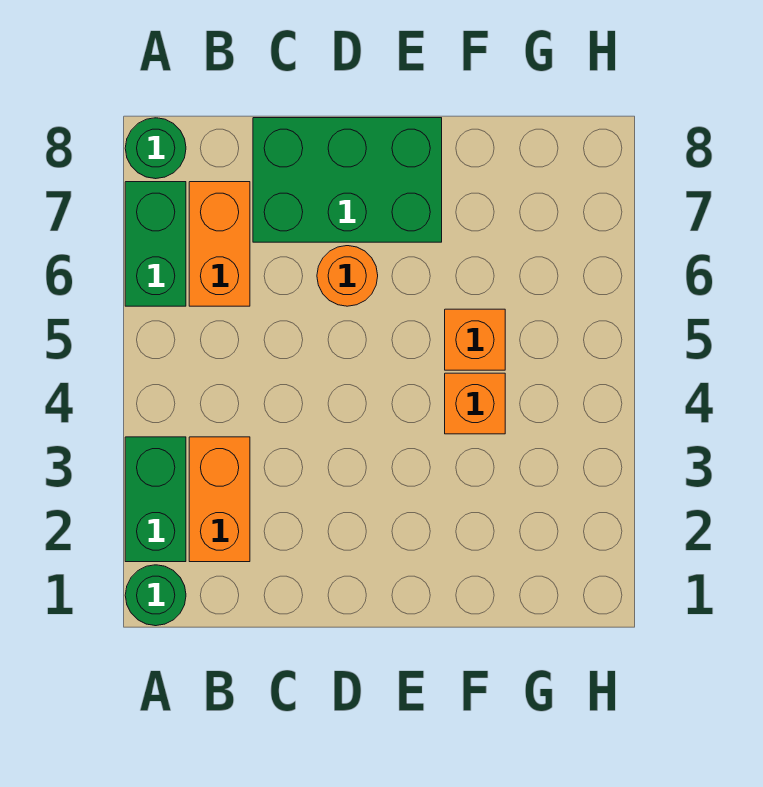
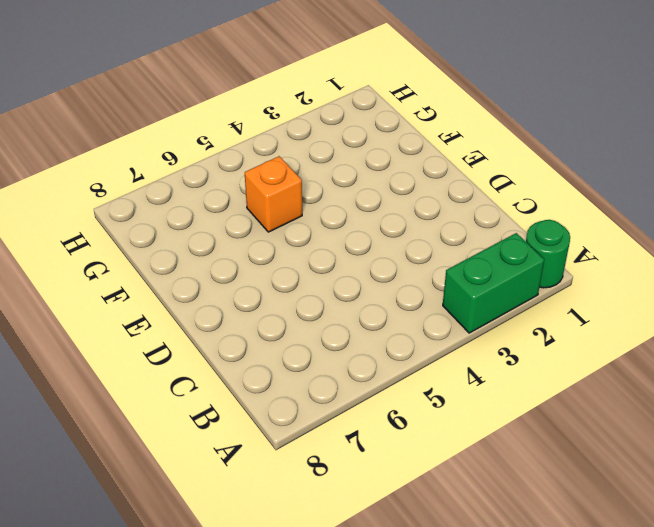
none -> green 1x2 brick [125,182,186,306]
none -> green 1x1 round brick [125,118,186,179]

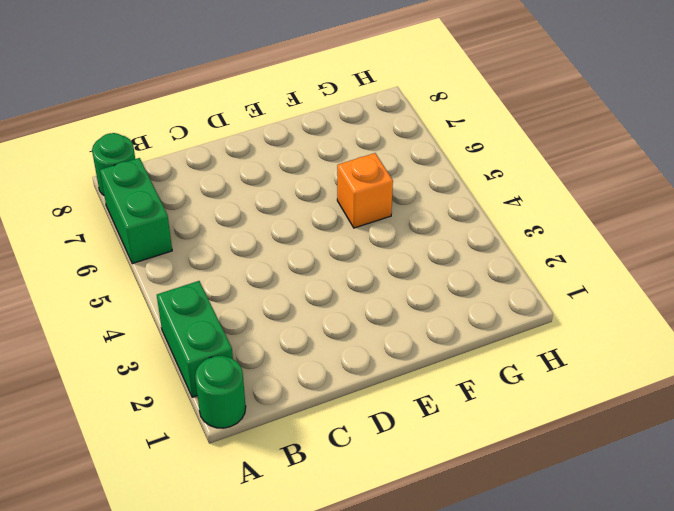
none -> orange 1x2 brick [189,437,250,562]
none -> orange 1x2 brick [189,182,250,306]

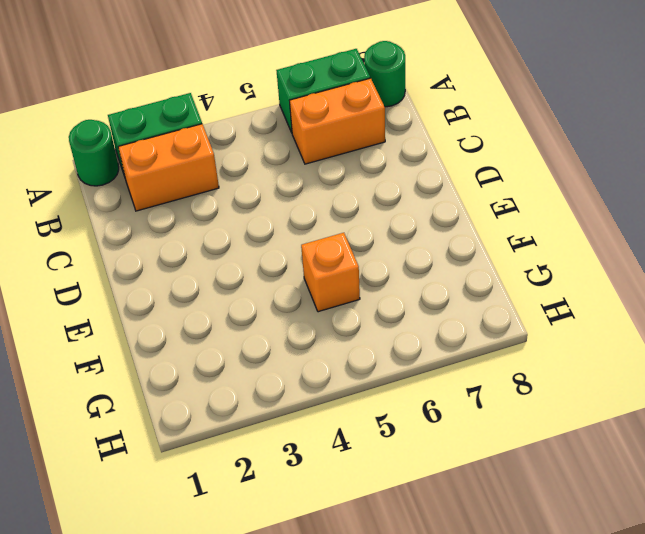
none -> green 2x3 brick [253,118,442,242]
none -> orange 1x1 round brick [317,246,378,306]

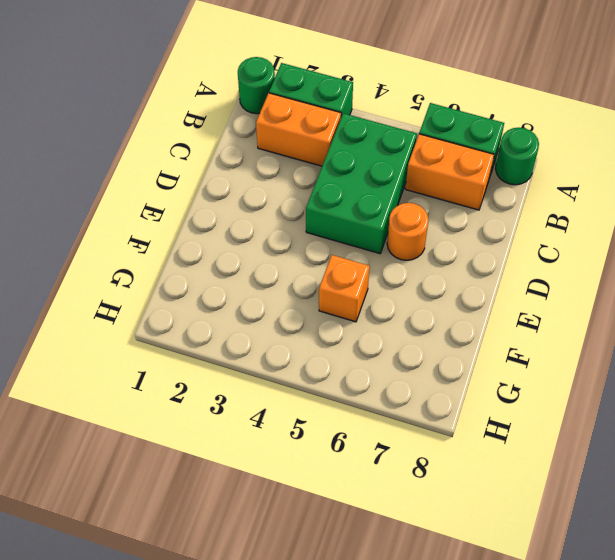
green 2x3 brick [306,113,417,254] -> green 2x3 brick moved to [253,118,442,242]
none -> orange 1x1 brick [445,373,505,434]

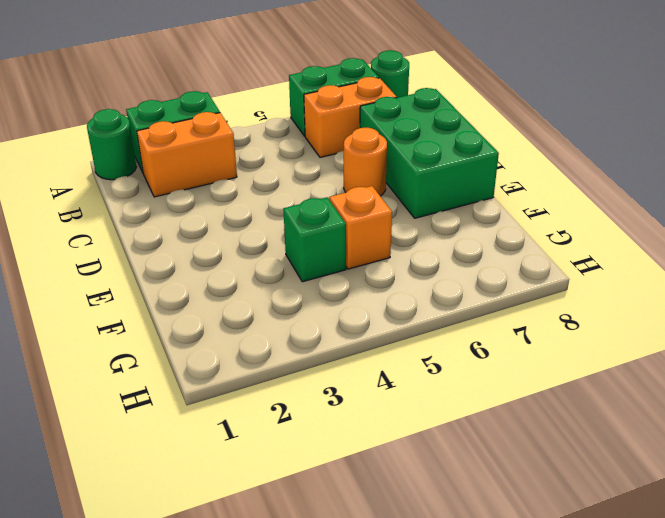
green 1x1 brick [283,198,346,282] -> orange 1x1 brick [445,373,505,434]

